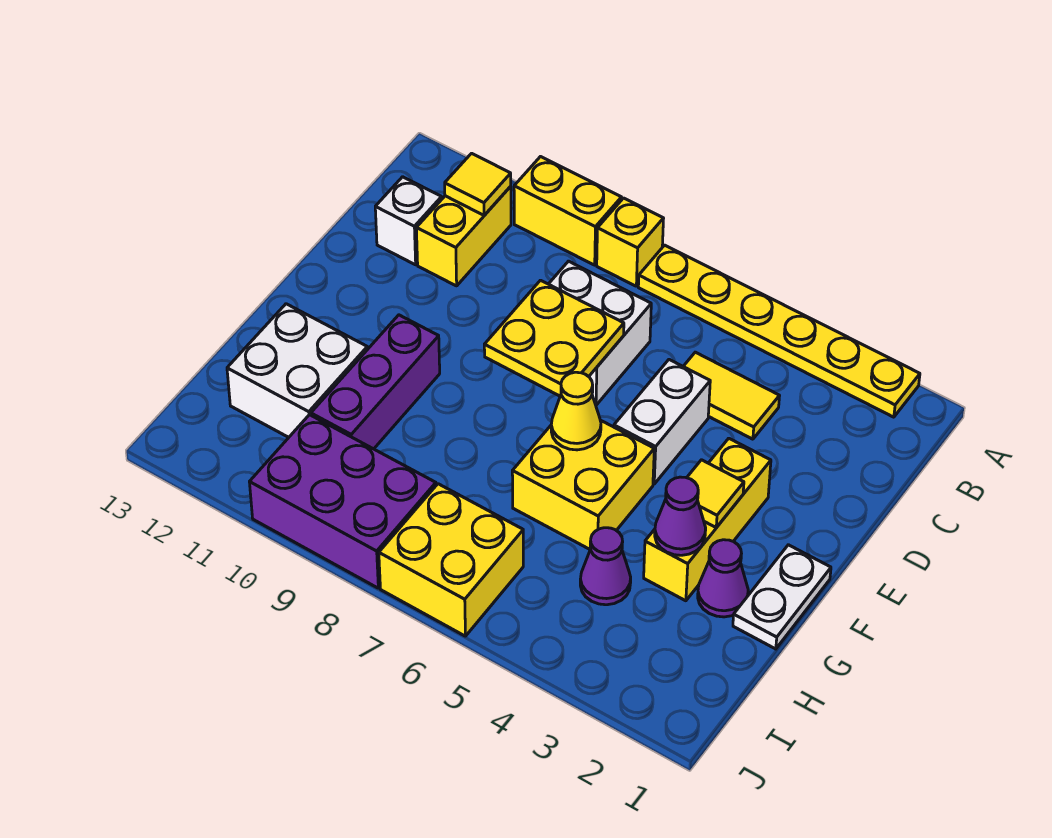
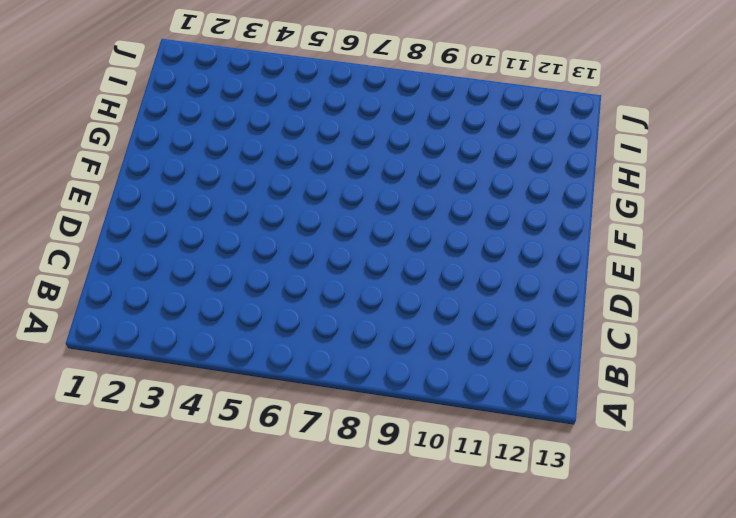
none -> yellow 1x6 plate [638,245,920,417]
none -> yellow 1x1 brick [597,198,664,286]
none -> yellow 1x2 brick [514,157,622,265]

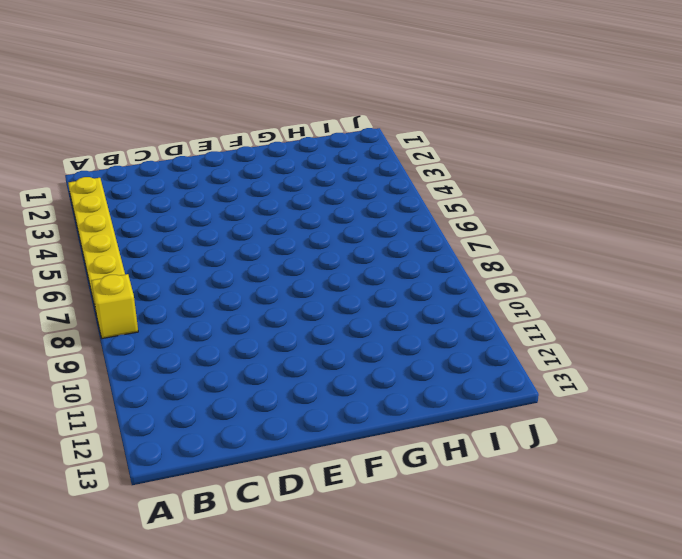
none -> yellow 1x2 brick [514,157,622,265]
none -> yellow 1x2 brick [416,187,511,286]
none -> yellow 1x2 tile [683,352,779,439]

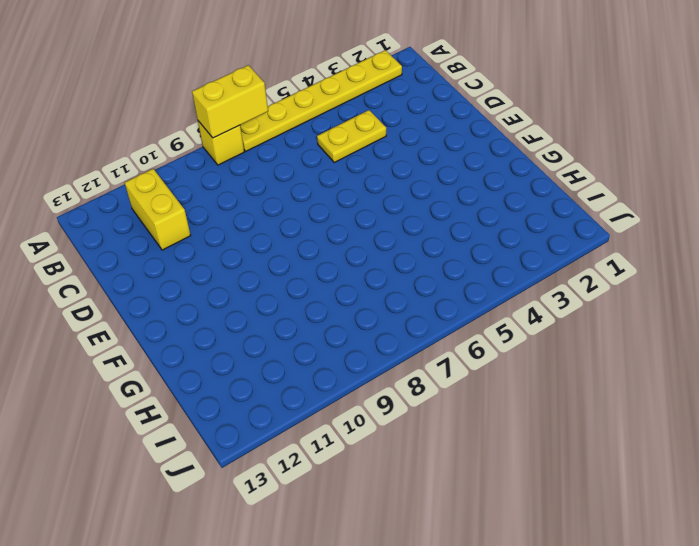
yellow 1x2 brick [192,65,268,138] -> yellow 1x2 brick moved to [514,157,622,265]
yellow 1x2 plate [317,110,386,162] -> yellow 1x2 tile [683,352,779,439]
none -> white 2x2 brick [549,261,651,405]
none -> white 1x1 brick [375,177,442,265]
none -> white 1x2 brick [614,360,710,484]

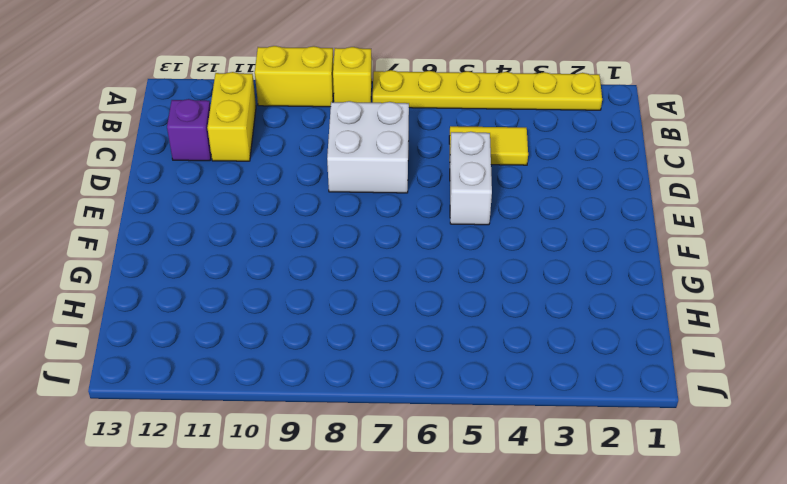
purple 1x1 brick [167,99,211,161] -> white 1x1 brick [375,177,442,265]
none -> yellow 1x3 brick [644,438,771,601]
none -> white 1x2 plate [733,545,831,649]
none -> yellow 2x2 brick [512,420,654,549]

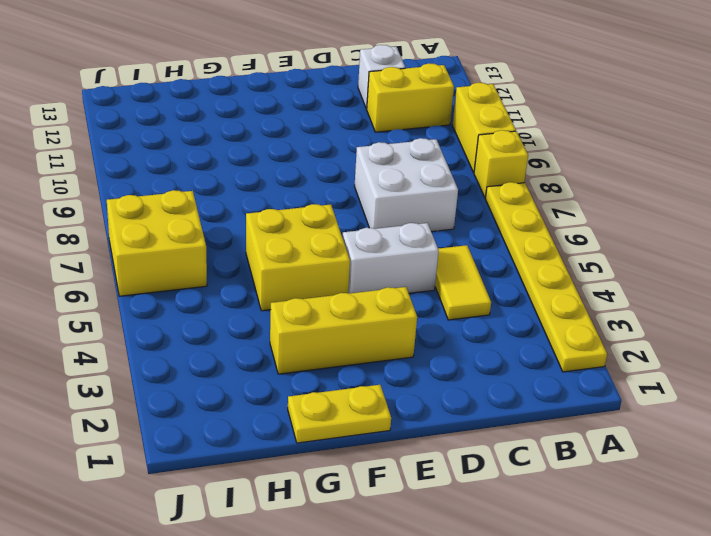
yellow 1x2 plate [288,385,391,443] -> white 1x2 plate [733,545,831,649]
none -> purple 1x3 brick [311,315,440,449]
none -> purple 1x1 cone [698,540,748,617]
none -> white 2x2 brick [227,304,367,437]

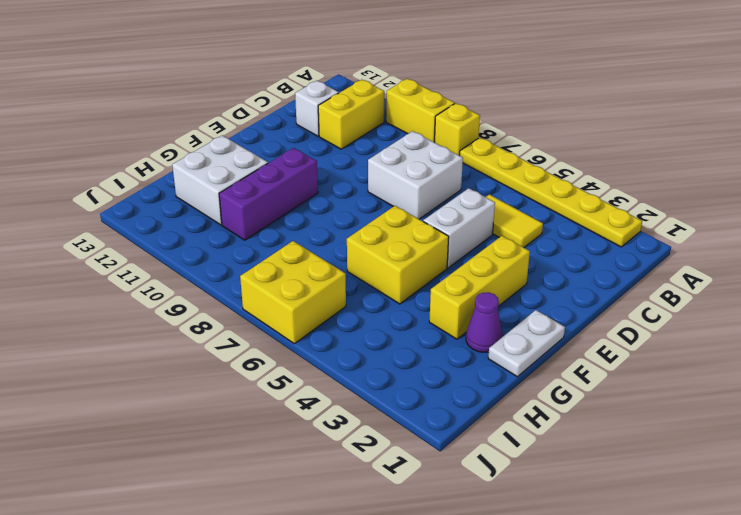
none -> purple 1x1 cone [580,528,631,605]
none -> purple 2x3 brick [250,415,436,588]
none -> yellow 1x1 tile [445,153,511,215]

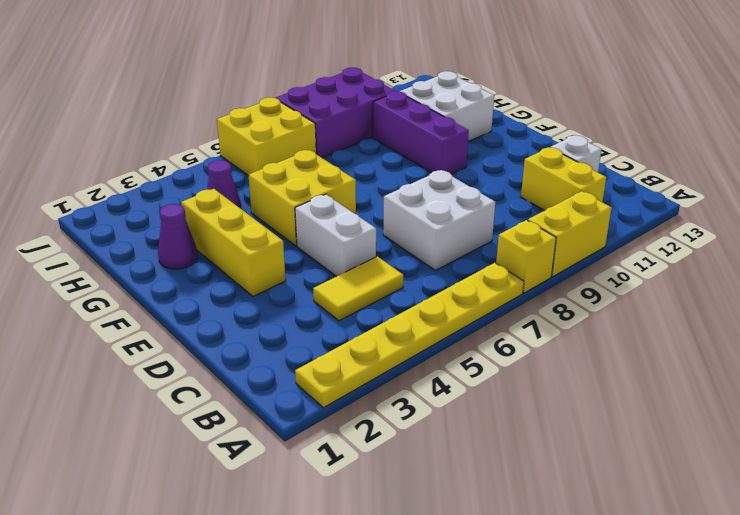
none -> white 1x2 plate [733,545,831,649]
none -> yellow 1x1 tile [445,153,511,215]
none -> yellow 2x2 plate [484,280,624,396]

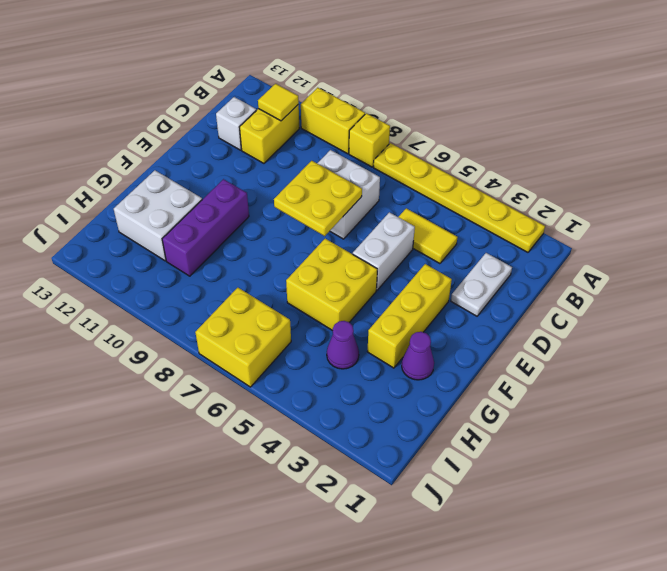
white 1x2 plate [451,253,512,316] -> white 1x2 plate moved to [733,545,831,649]
none -> purple 2x3 brick [250,415,436,588]
none -> yellow 1x1 tile [687,460,744,528]
none -> yellow 1x1 cone [551,372,601,450]

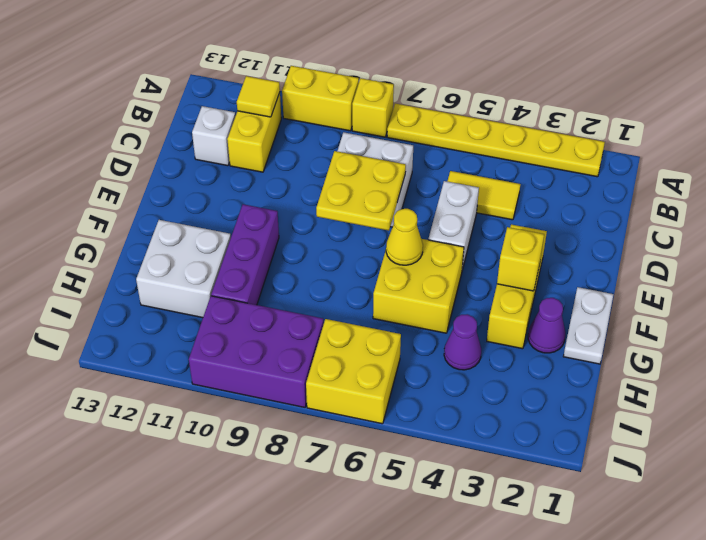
yellow 1x1 brick [497,227,544,291] -> yellow 1x1 tile [687,460,744,528]
none -> purple 1x1 cone [655,477,706,555]

